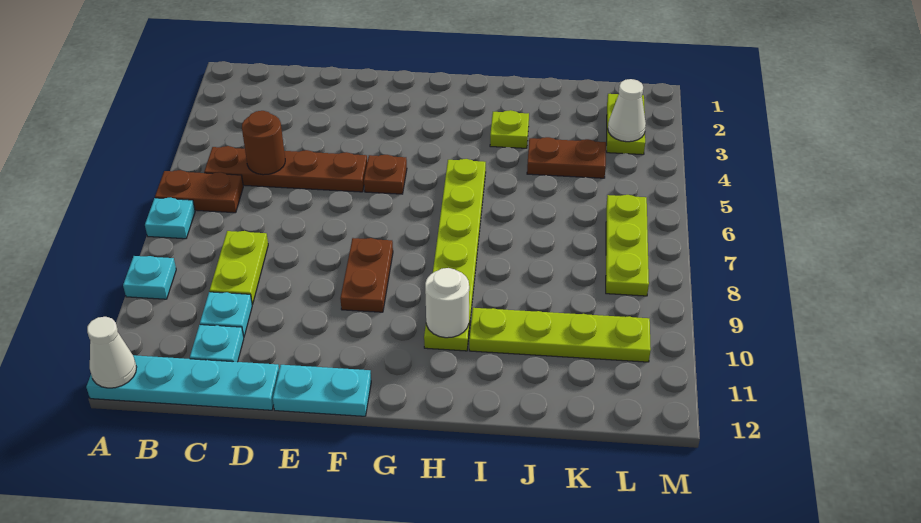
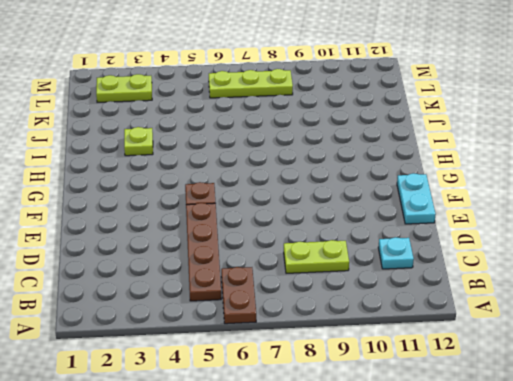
none -> cyan 1x1 plate [145,197,195,239]
none -> cyan 1x1 plate [123,256,176,299]
none -> cyan 1x4 plate [86,355,279,410]

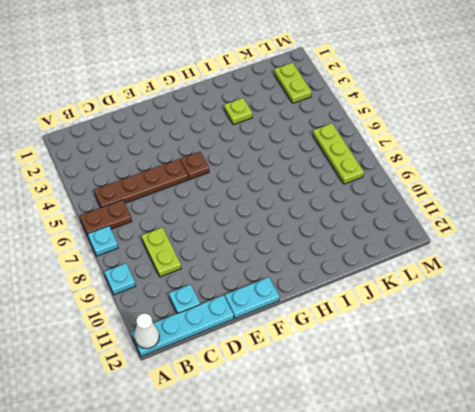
none -> cyan 1x1 plate [200,292,252,337]
none -> brown 1x2 plate [340,238,393,312]
none -> lime 1x6 plate [424,159,486,351]

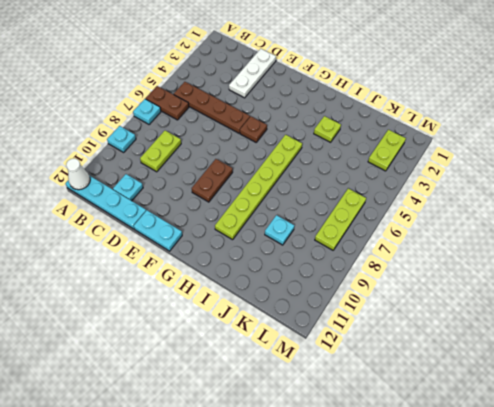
white 1x3 plate [229,49,276,98] -> none
cyan 1x1 plate [265,215,294,245] -> cyan 1x1 plate moved to [200,292,252,337]
none -> lime 1x4 plate [469,308,651,362]
none -> brown 1x2 plate [527,137,606,178]
none -> brown 1x1 round brick [242,111,285,175]

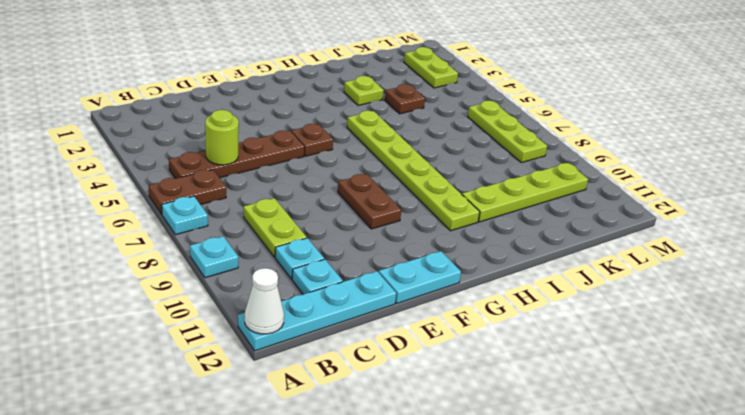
lime 1x1 round brick [205,110,239,165] -> brown 1x1 round brick [242,111,285,175]
brown 1x1 plate [385,84,425,114] -> brown 1x2 plate [527,137,606,178]
none -> white 1x1 round brick [425,268,469,338]
none -> white 1x1 cone [608,79,646,142]

